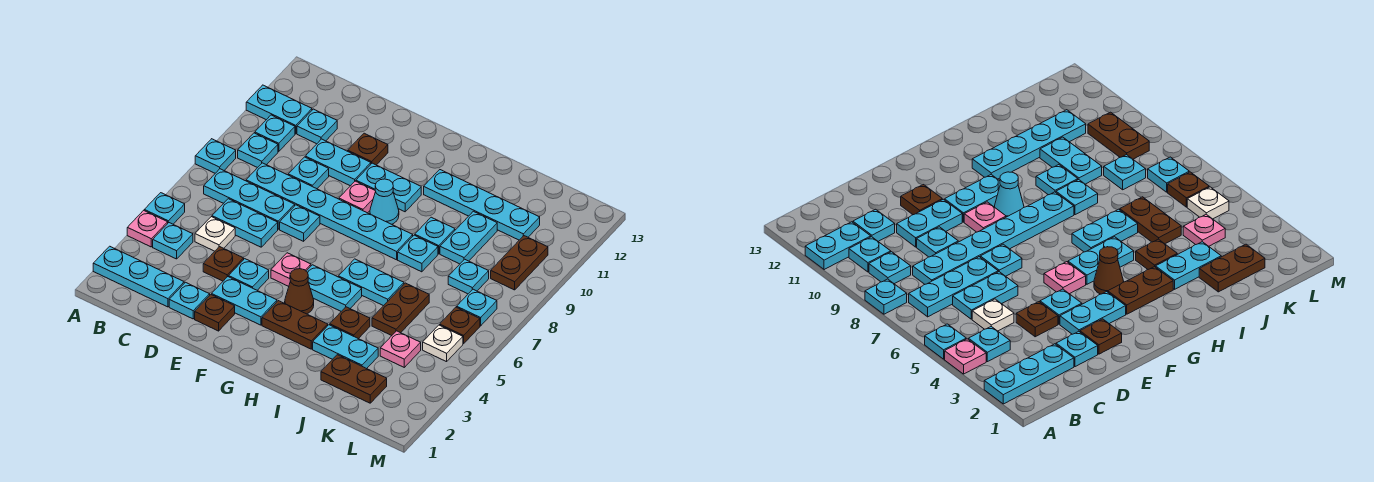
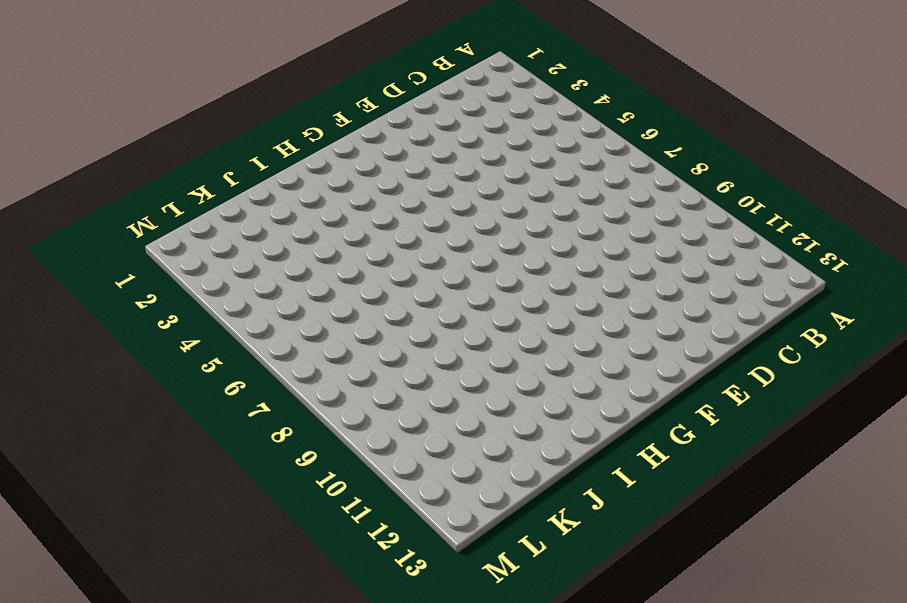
none -> cyan 1x3 plate [93,246,184,307]
none -> pink 1x1 plate [127,210,168,247]
none -> cyan 1x1 plate [144,193,185,224]
none -> cyan 1x1 plate [195,139,236,173]

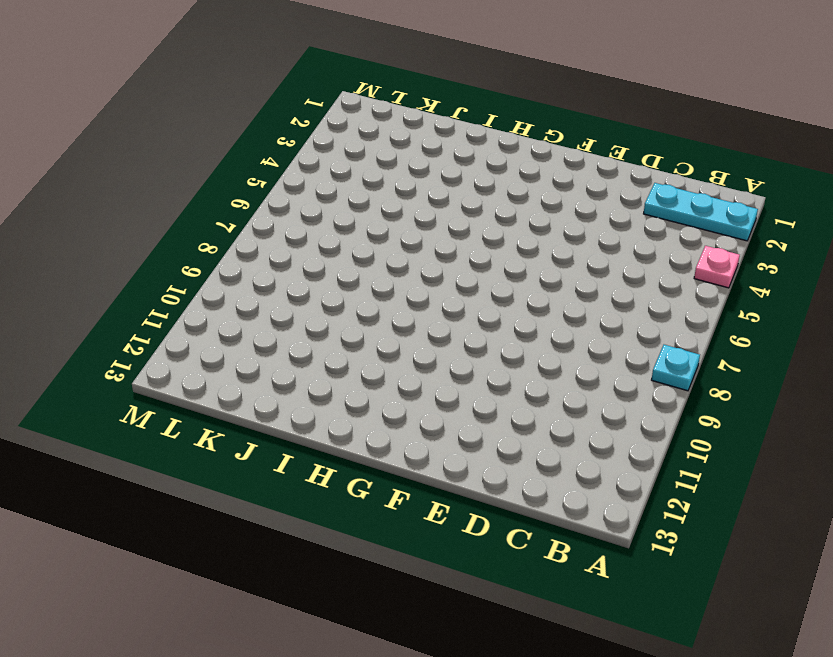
none -> cyan 1x1 plate [144,193,185,224]
none -> cyan 1x2 plate [246,85,312,134]
none -> cyan 1x1 plate [153,223,193,259]
none -> cyan 1x3 plate [204,169,295,229]

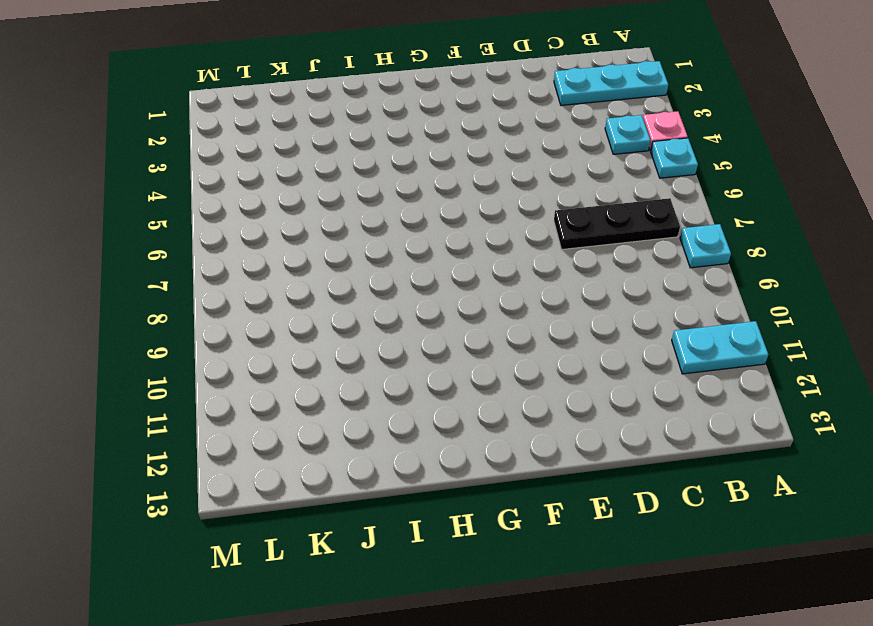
black 1x3 plate [554,198,680,249] -> cyan 1x3 plate [204,169,295,229]
none -> cyan 1x1 plate [238,133,278,168]
none -> cyan 1x1 plate [255,115,295,152]
none -> white 1x1 plate [195,217,235,251]
none -> cyan 1x2 plate [212,199,278,247]

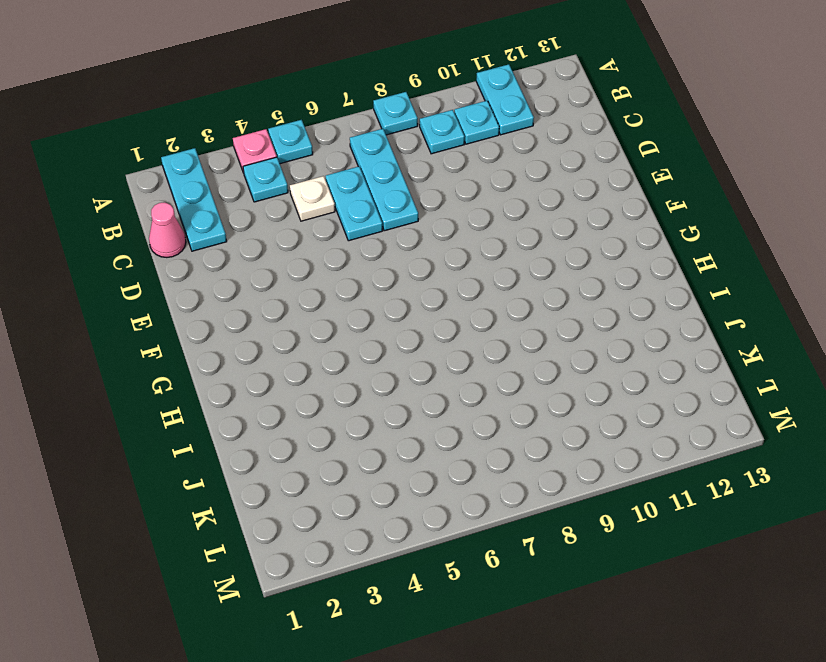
pink 1x1 cone [149,203,186,257] -> none
none -> cyan 1x6 plate [246,163,413,260]
none -> cyan 1x1 plate [297,109,337,144]
none -> cyan 1x1 plate [169,282,210,319]
none -> brown 1x1 plate [203,247,244,281]

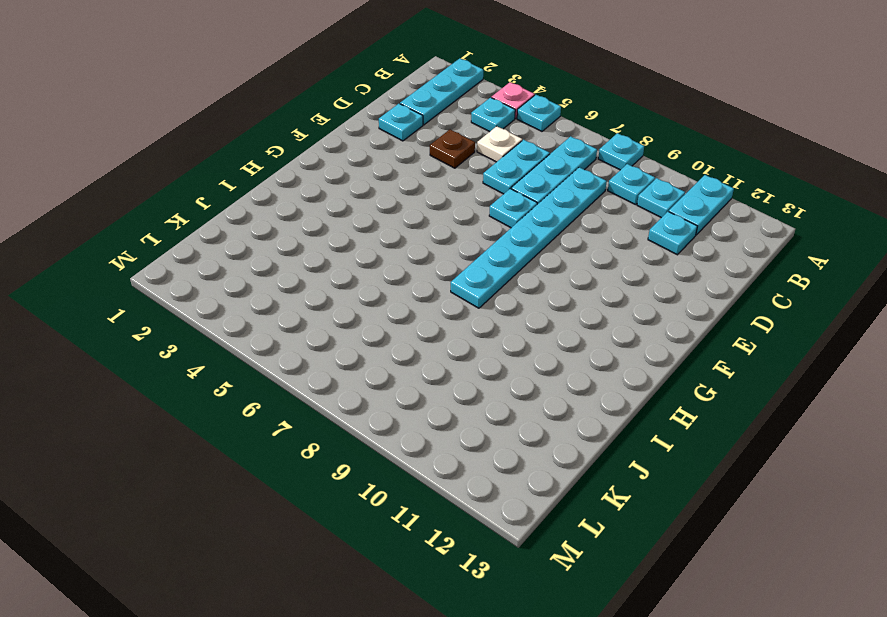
none -> cyan 1x1 plate [288,157,329,189]
none -> cyan 1x2 plate [305,139,371,186]
none -> brown 1x1 plate [195,295,235,331]
none -> cyan 1x2 plate [212,277,277,325]

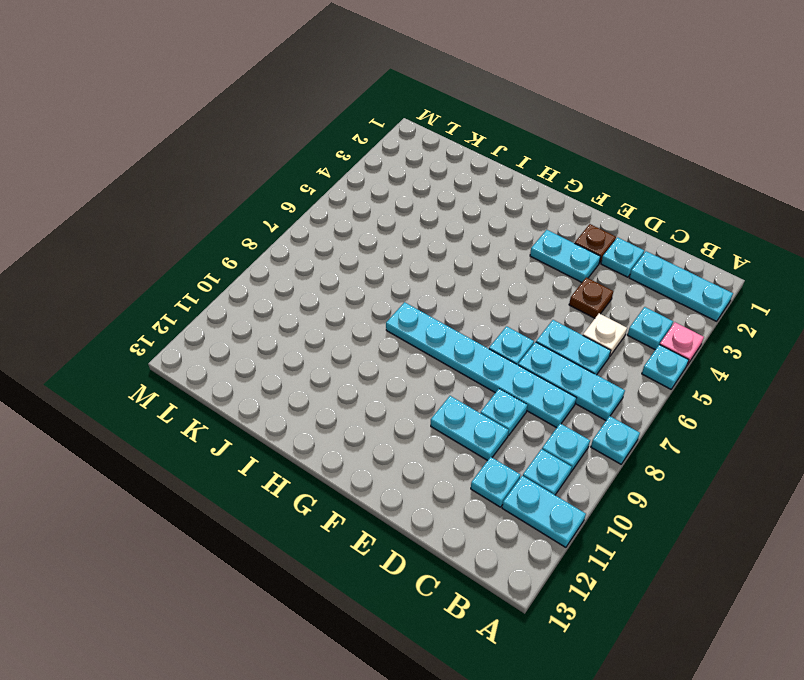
none -> cyan 1x1 plate [229,259,269,290]
none -> brown 1x1 plate [348,133,388,165]
none -> pink 1x1 plate [271,253,311,286]
none -> pink 1x1 plate [339,181,376,213]

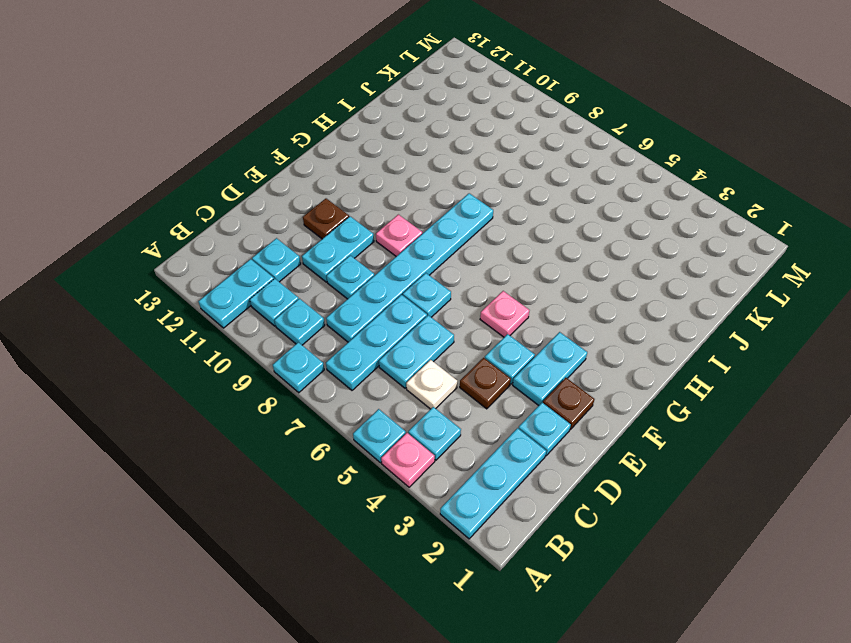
none -> cyan 1x2 plate [356,163,421,212]
none -> brown 1x2 plate [262,301,328,349]
none -> brown 1x1 cone [285,269,314,314]
none -> cyan 1x2 plate [307,265,362,311]

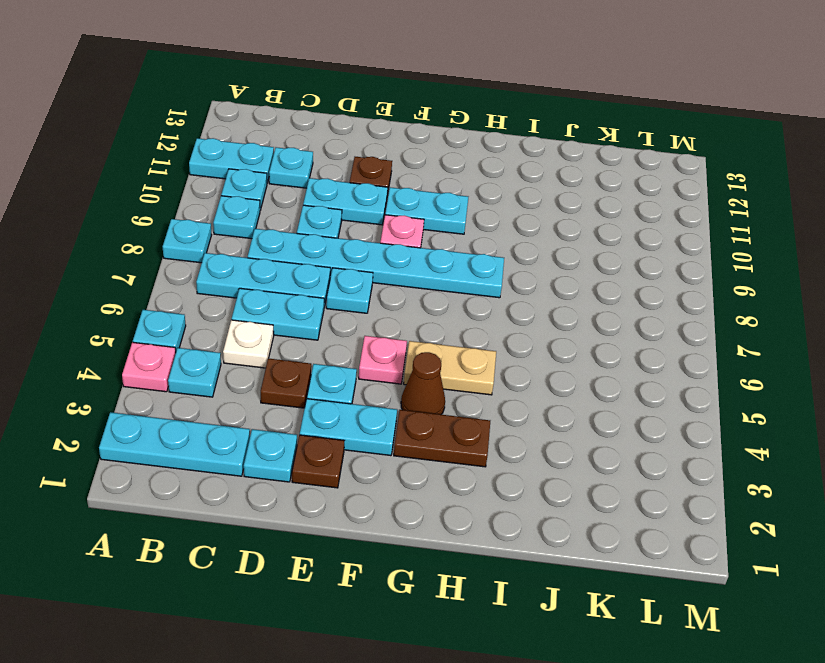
tan 1x2 plate [404,341,496,395] -> cyan 1x2 plate [307,265,362,311]
none -> cyan 1x1 cone [370,179,399,224]
none -> cyan 1x2 plate [338,259,404,306]
none -> cyan 1x4 plate [424,170,540,240]
none -> cyan 1x2 plate [313,325,378,369]

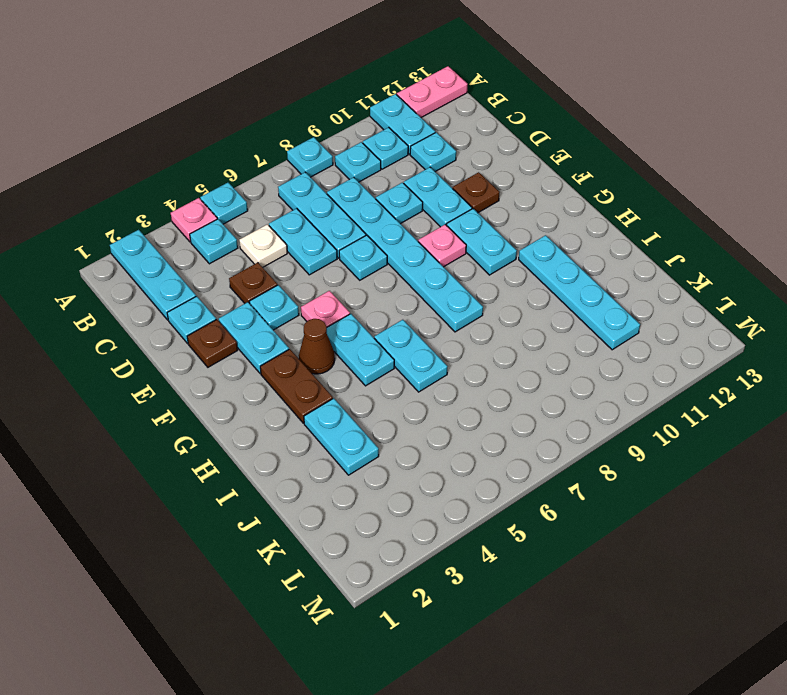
pink 1x2 plate [397,66,468,117] -> none
none -> cyan 1x1 cone [370,179,399,224]
none -> brown 1x1 plate [330,307,370,339]
none -> cyan 1x1 plate [398,235,438,272]
none -> cyan 1x1 plate [415,217,455,254]

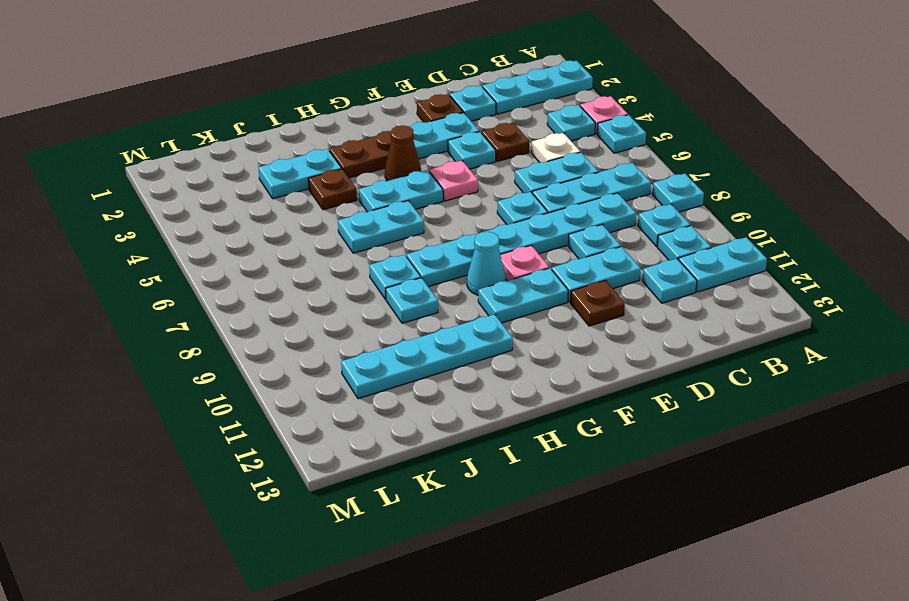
none -> brown 1x2 plate [321,355,387,403]
none -> brown 1x2 plate [372,283,429,336]
none -> cyan 1x2 plate [440,211,497,264]
none -> pink 1x1 plate [380,331,421,367]

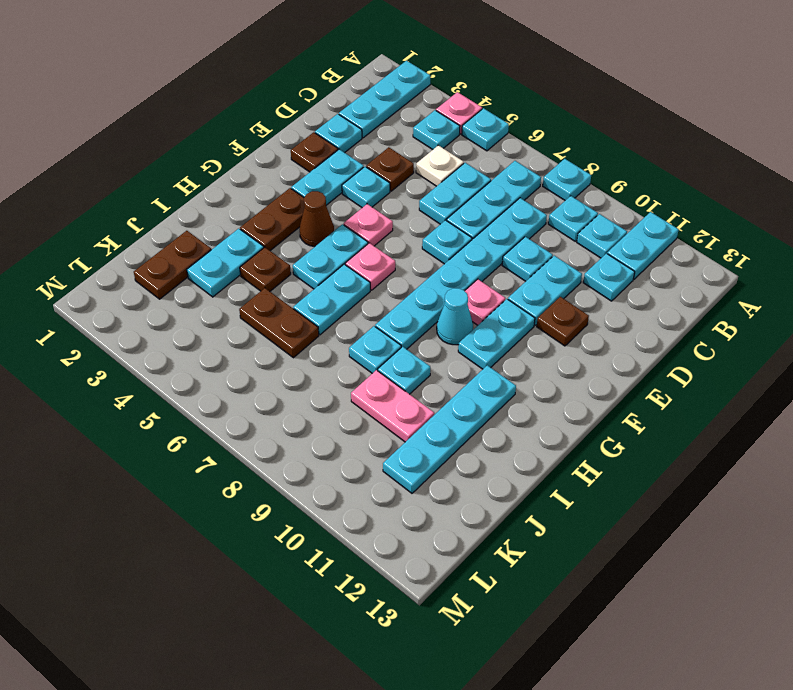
pink 1x1 plate [345,243,395,290] -> pink 1x1 plate moved to [380,331,421,367]
pink 1x2 plate [351,370,434,442] -> cyan 1x2 plate [440,211,497,264]
none -> cyan 1x1 plate [448,259,489,294]
none -> white 1x1 plate [423,325,463,362]
none -> brown 1x1 plate [440,307,480,344]
none -> cyan 1x1 plate [457,289,497,326]

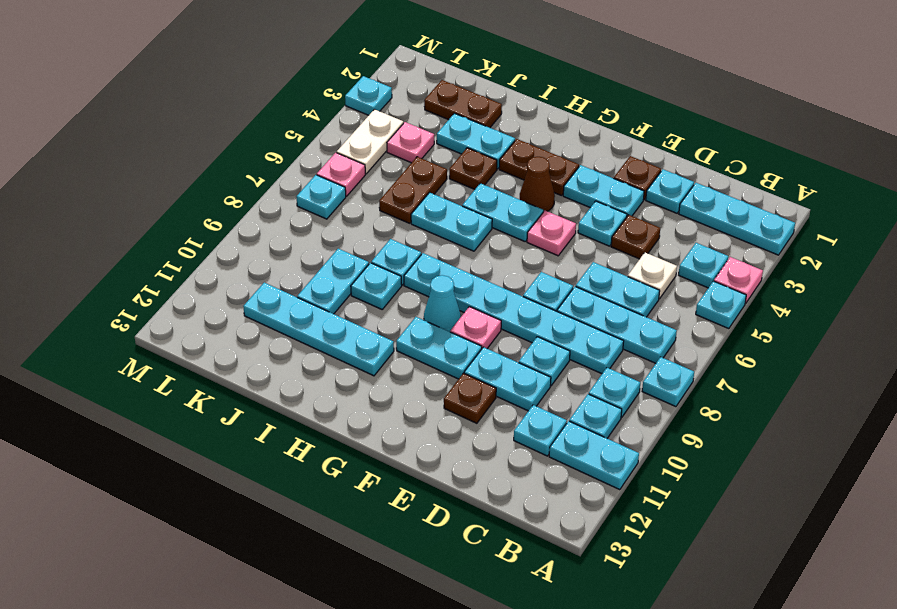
white 1x2 plate [337,109,403,174] -> white 1x1 plate [423,325,463,362]
pink 1x1 plate [317,153,365,196] -> brown 1x1 plate [440,307,480,344]
cyan 1x1 plate [345,76,392,115] -> cyan 1x1 plate moved to [448,259,489,294]
none -> brown 1x2 plate [491,236,548,290]

